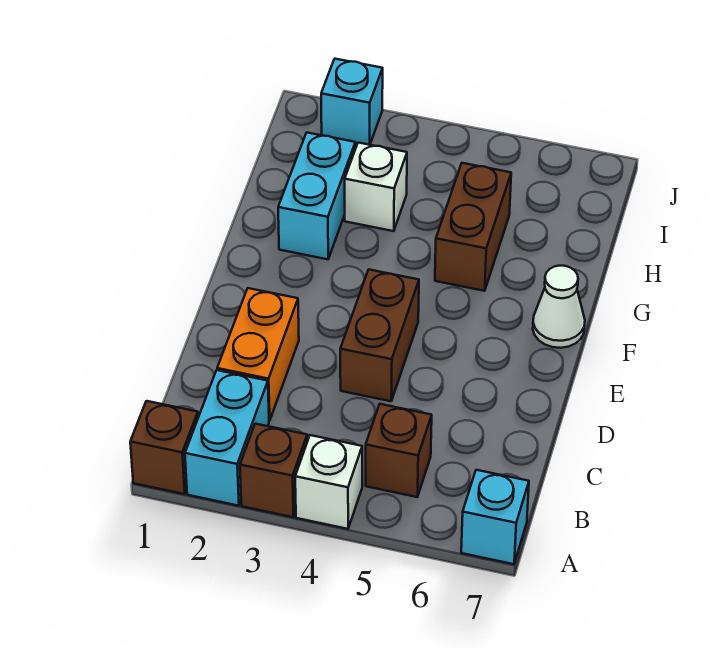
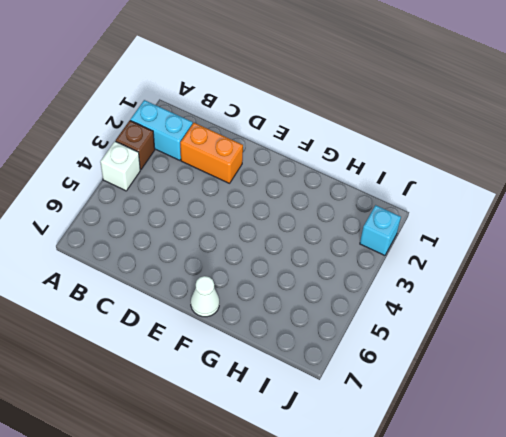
none -> brown 1x1 brick [130,401,198,494]
none -> cyan 1x1 brick [461,470,529,564]
none -> brown 1x1 brick [366,404,432,497]

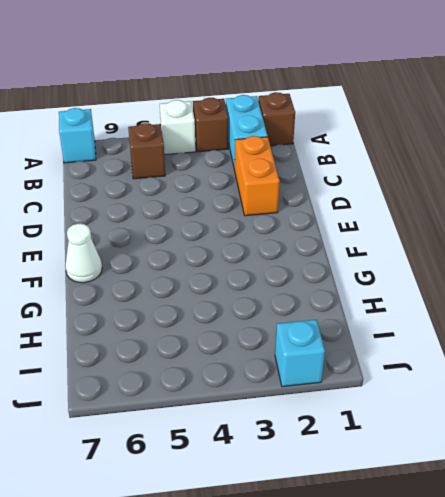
none -> brown 1x2 brick [340,270,419,401]
none -> cyan 1x2 brick [278,133,355,259]
none -> brown 1x2 brick [435,163,511,291]

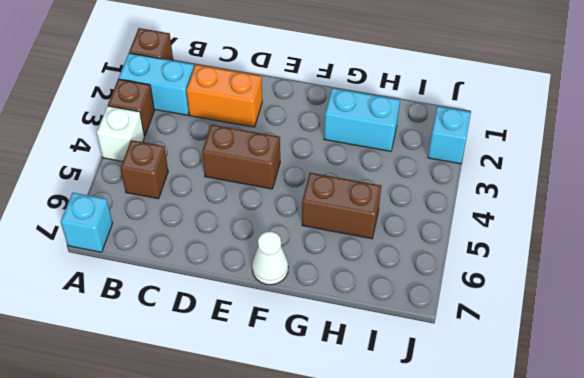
none -> white 1x1 brick [345,143,407,231]

